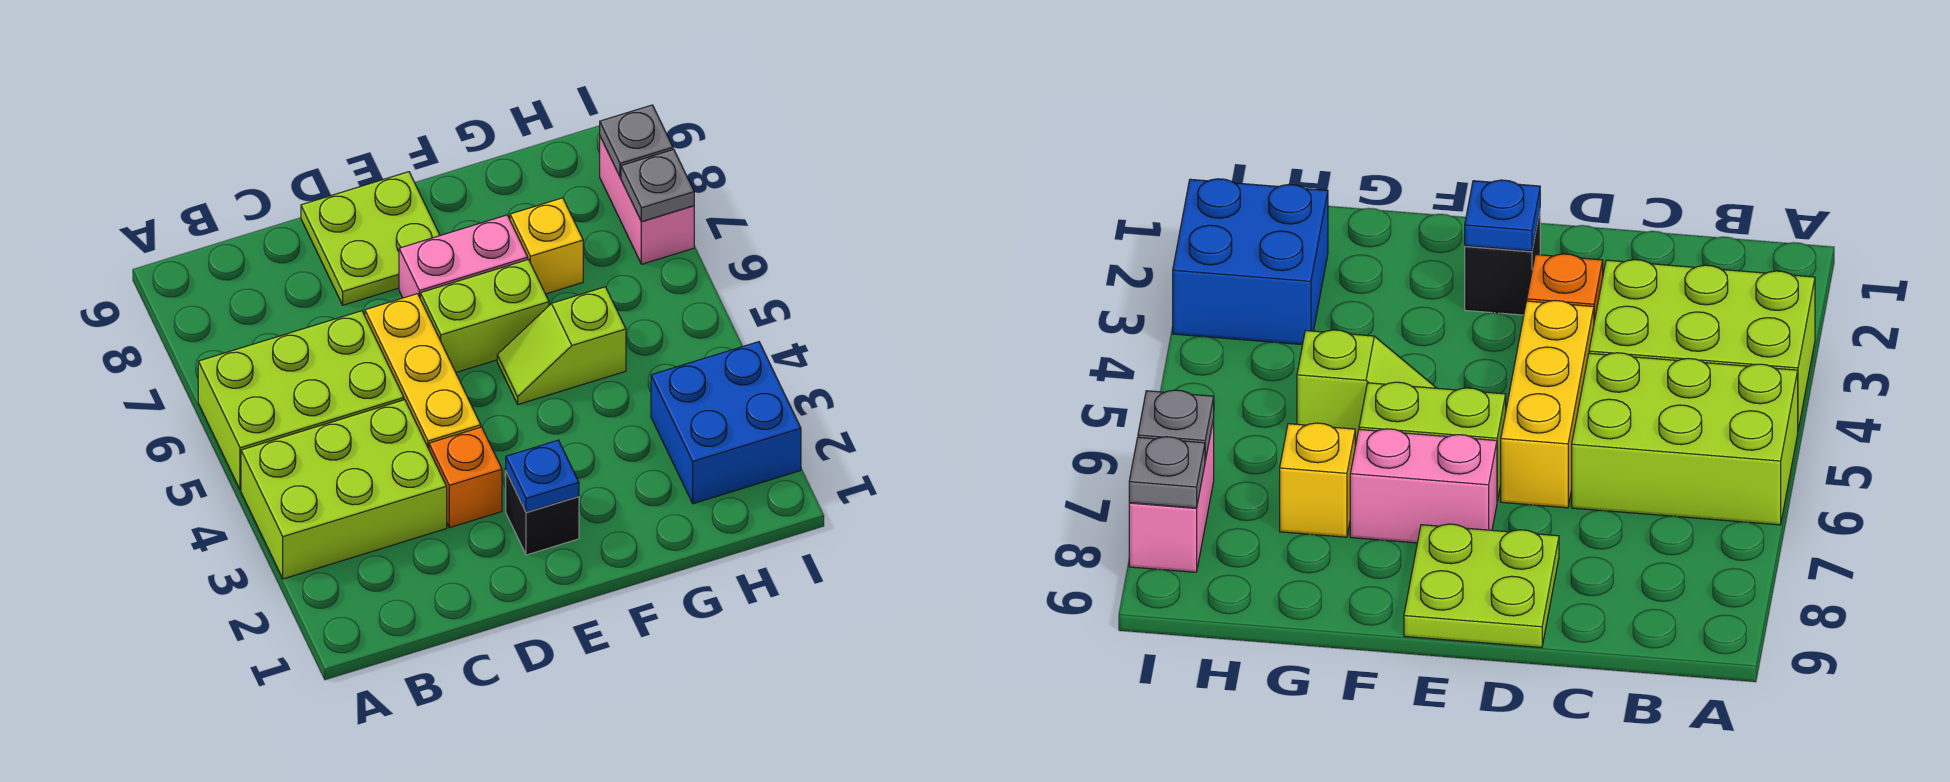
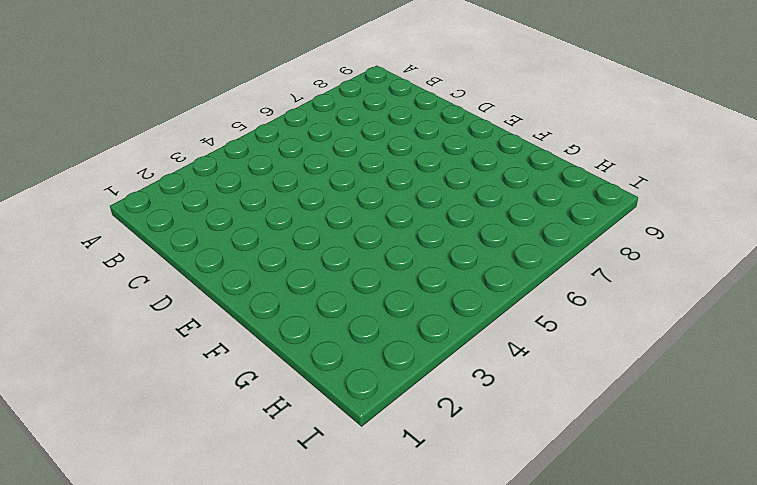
none -> lime 2x3 brick [241,400,447,579]
none -> lime 2x3 brick [198,311,404,490]
none -> orange 1x1 brick [429,427,502,528]

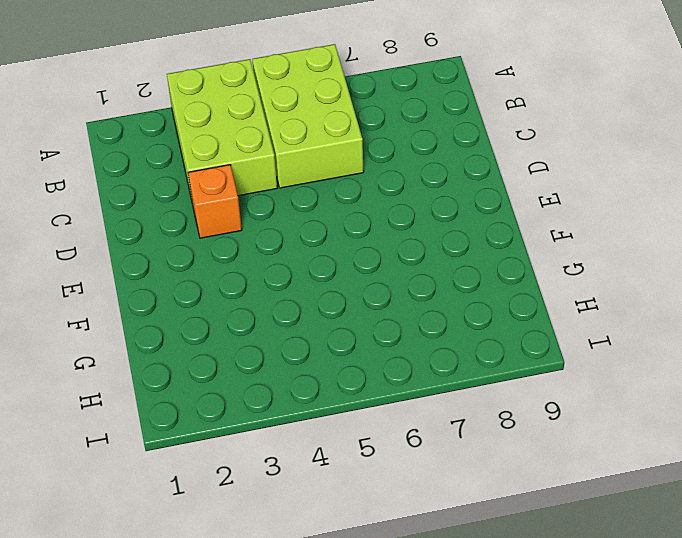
none -> yellow 1x3 brick [365,294,481,449]
none -> lime 2x2 plate [301,172,440,305]
none -> black 1x1 brick [506,472,579,555]

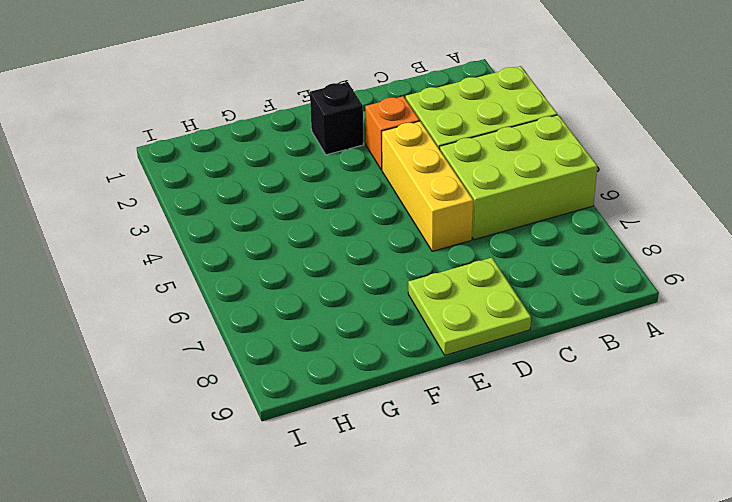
none -> lime 1x2 brick [420,259,549,372]
none -> pink 1x2 brick [399,215,528,298]
none -> lime 1x2 slope [497,287,626,404]

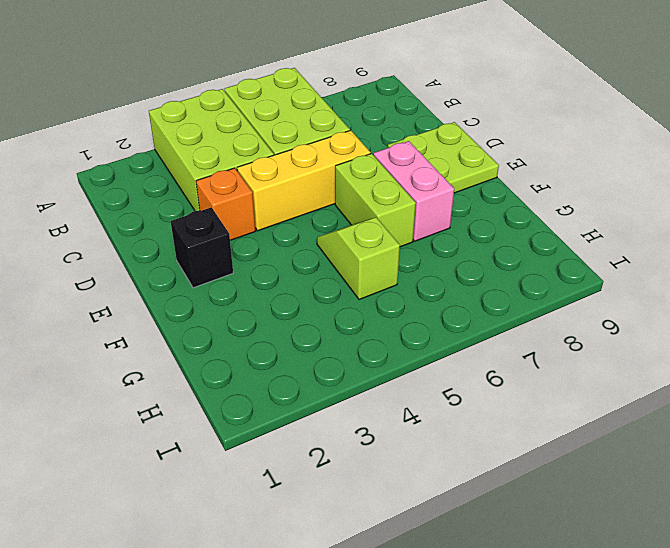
none -> yellow 1x1 brick [510,198,583,294]
none -> blue 2x2 brick [651,342,801,504]
none -> pink 1x2 brick [600,137,694,264]

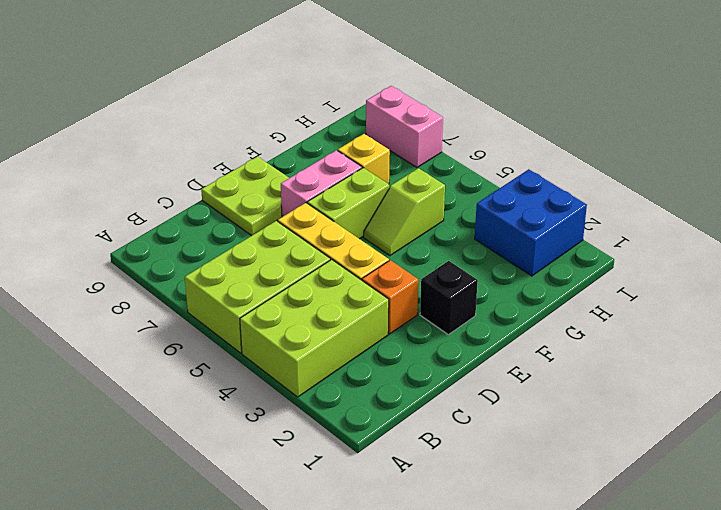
none -> blue 1x1 plate [506,440,579,512]
none -> grey 1x1 plate [621,149,694,222]
none -> grey 1x1 plate [600,105,673,177]

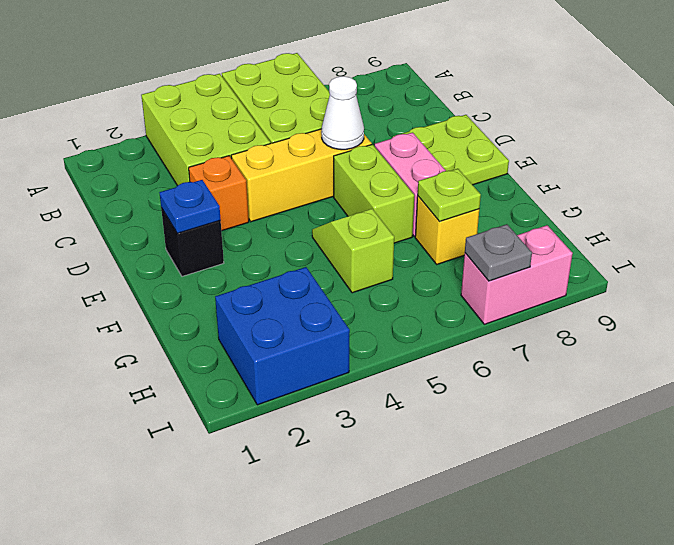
white 1x1 cone [321,76,364,150] -> none
lime 1x1 plate [418,169,481,222] -> none
none -> grey 1x1 plate [600,105,673,177]

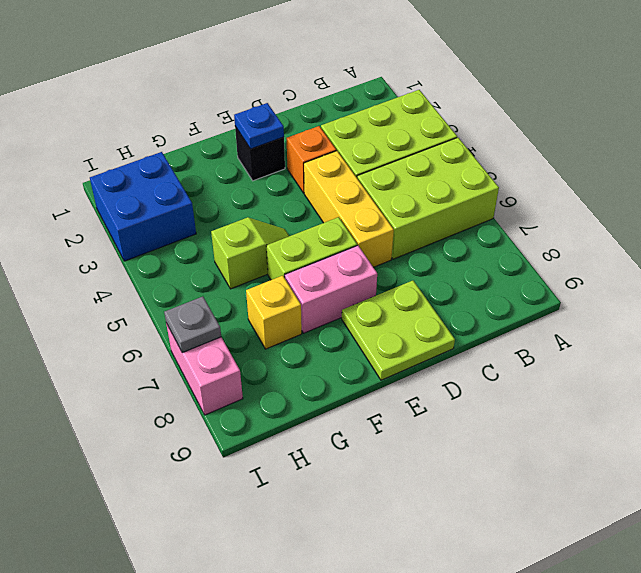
none -> grey 1x1 plate [600,105,673,177]

